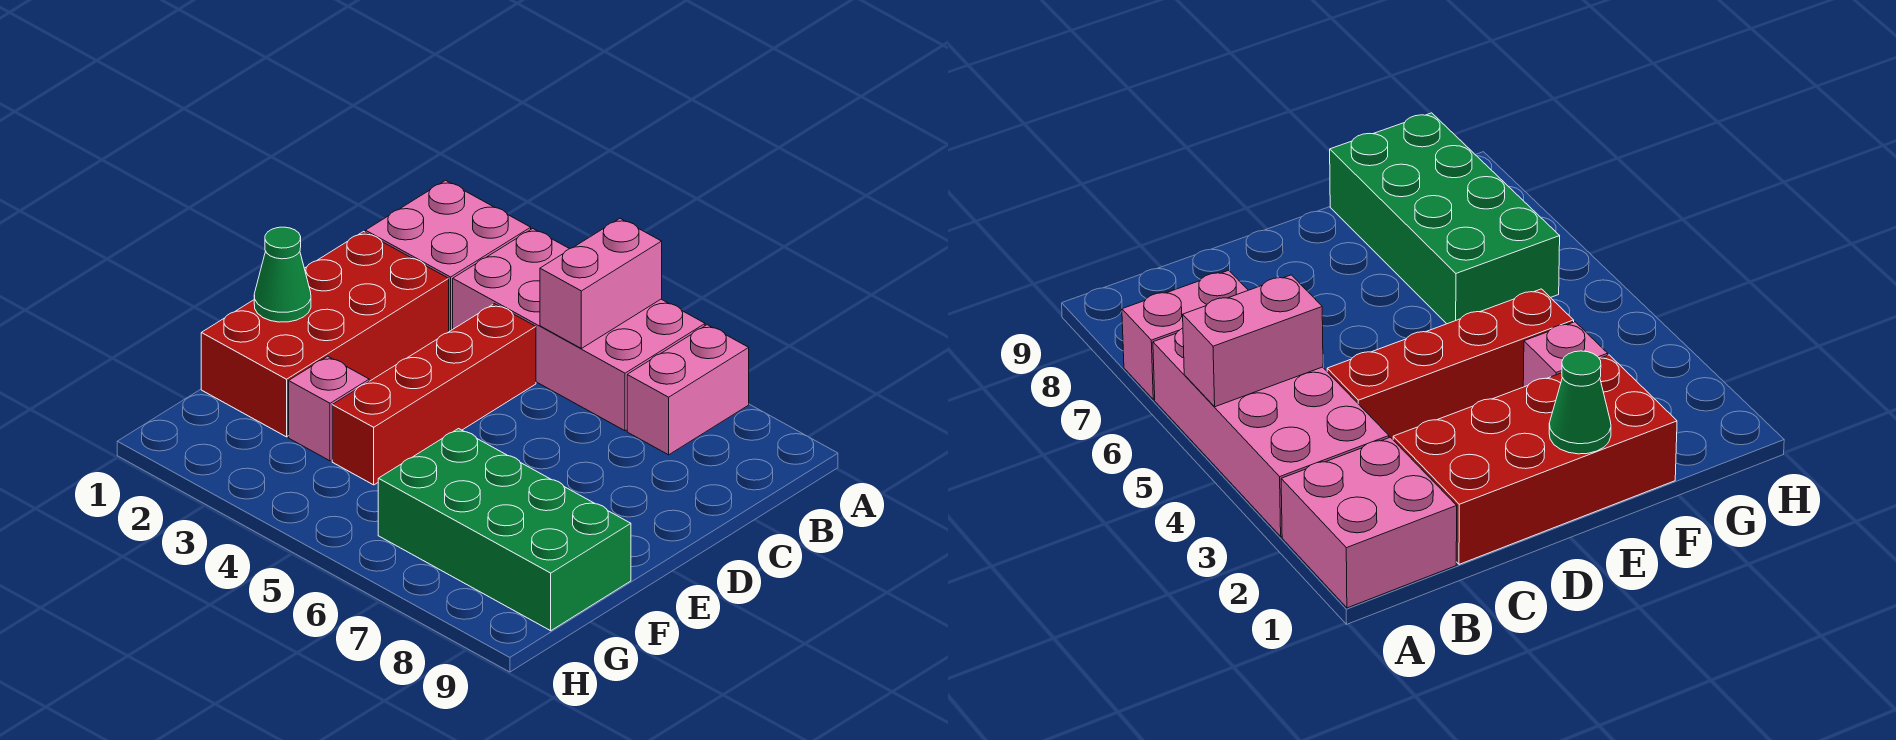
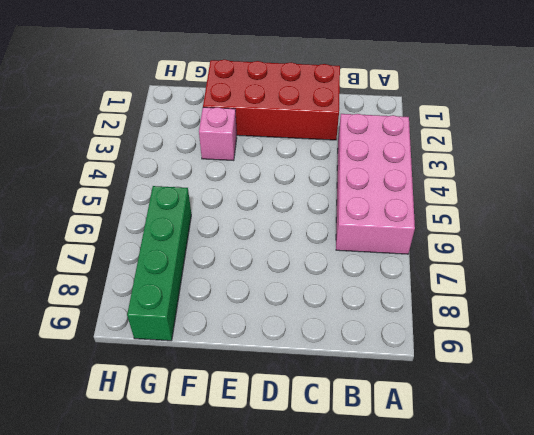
green 1x4 brick [127,186,191,341] -> green 2x4 brick [378,429,631,631]
none -> pink 2x2 brick [365,180,531,332]
none -> pink 1x2 brick [627,325,749,455]

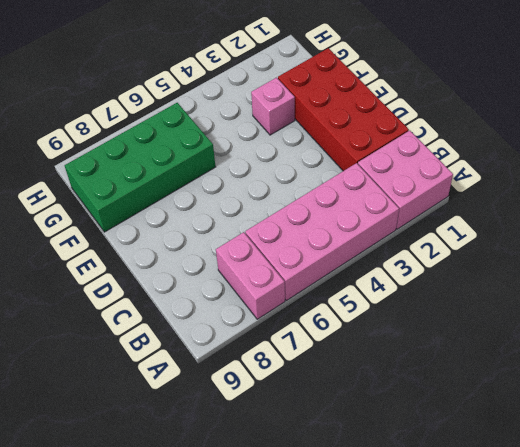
none -> red 1x4 brick [332,304,536,485]
none -> pink 1x2 brick [540,219,662,348]

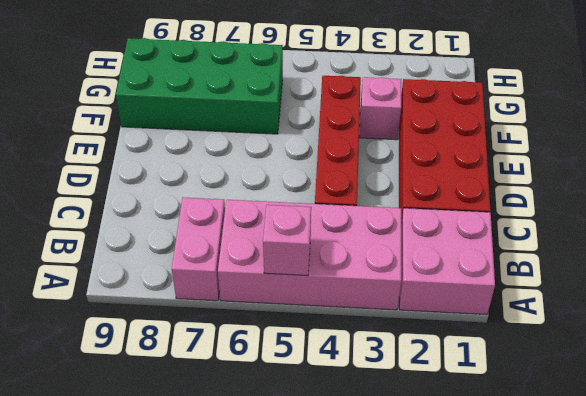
pink 1x1 brick [263,205,311,276] -> pink 1x2 brick [540,219,662,348]
none -> green 1x1 cone [254,227,311,322]

